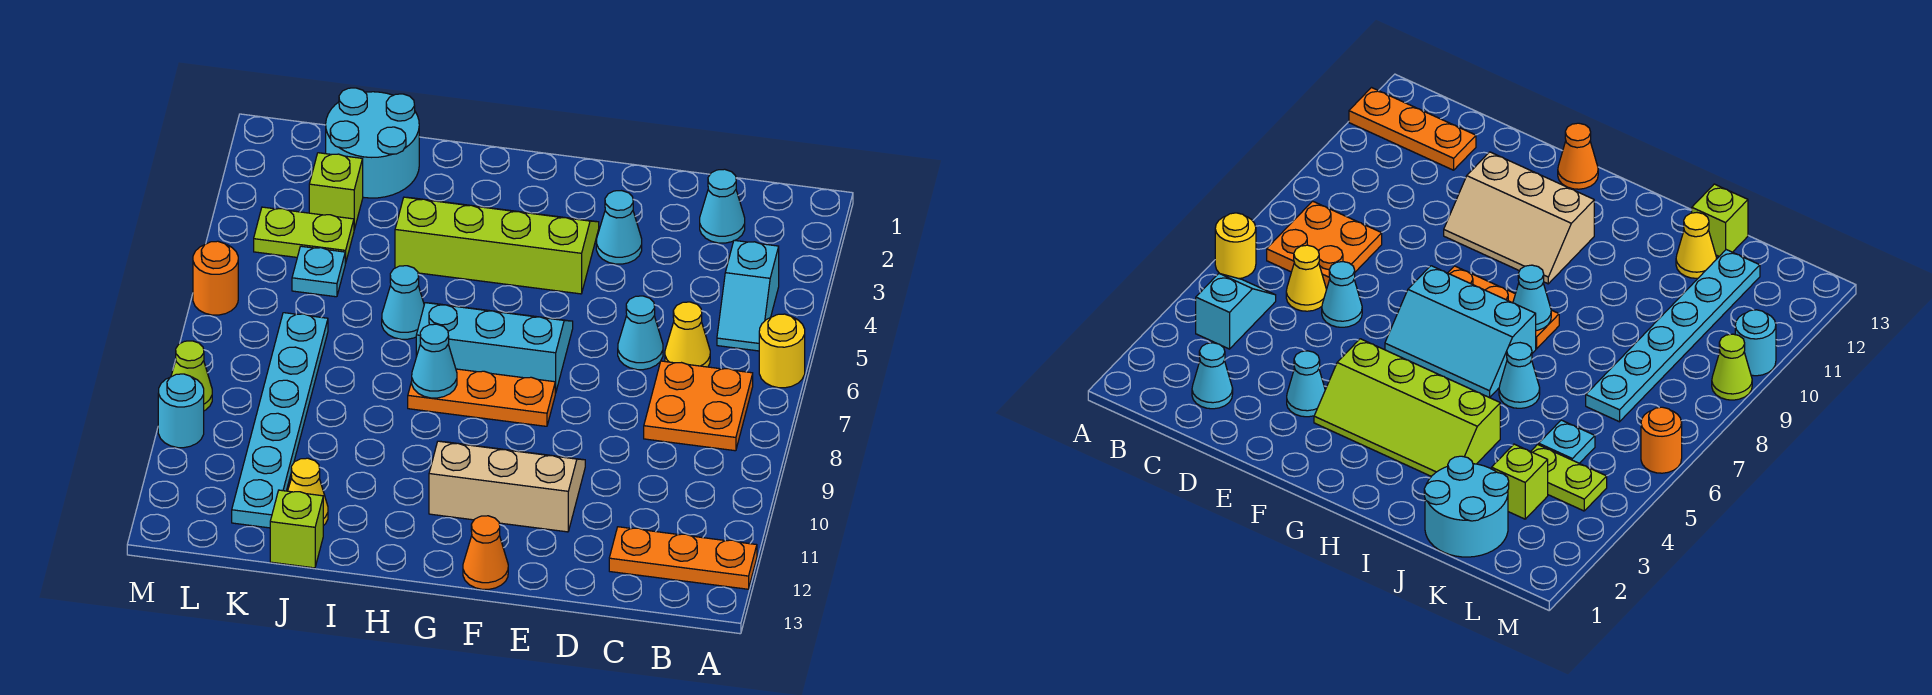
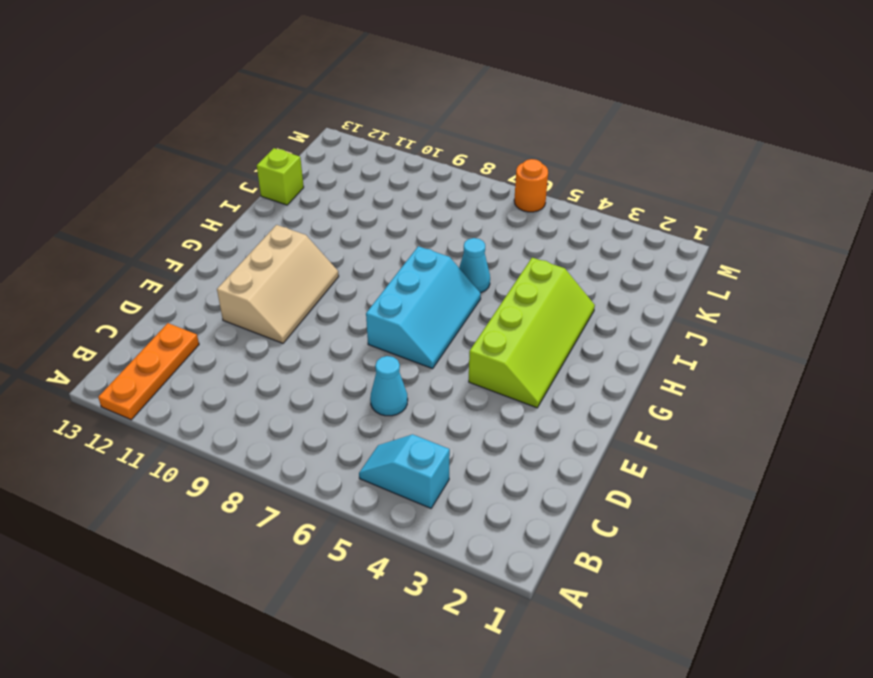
none -> yellow 1x1 round brick [759,314,805,388]
none -> orange 2x2 plate [644,361,753,451]
none -> cyan 1x1 cone [700,169,745,243]

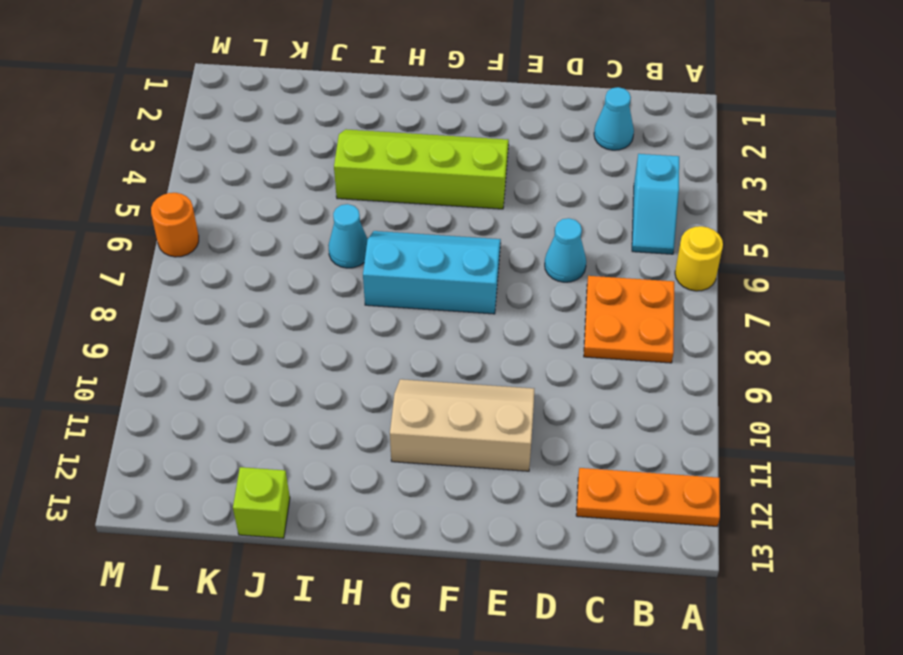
none -> yellow 1x1 cone [665,302,710,367]
none -> cyan 1x1 cone [596,191,642,264]
none -> orange 1x3 plate [408,369,555,426]

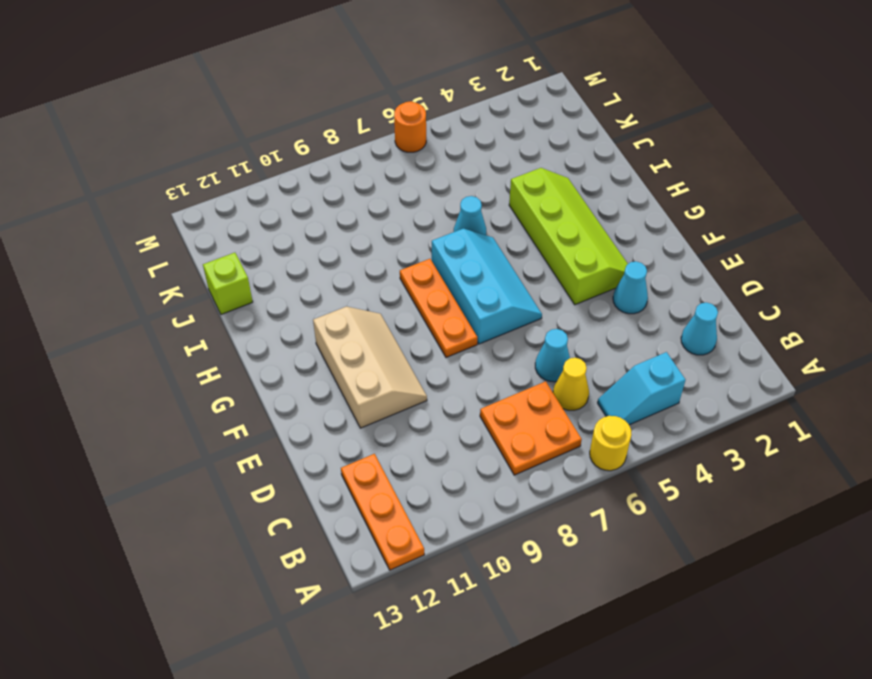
none -> orange 1x1 cone [463,516,508,589]
none -> cyan 2x2 round brick [326,88,419,198]
none -> yellow 1x1 cone [288,458,328,526]

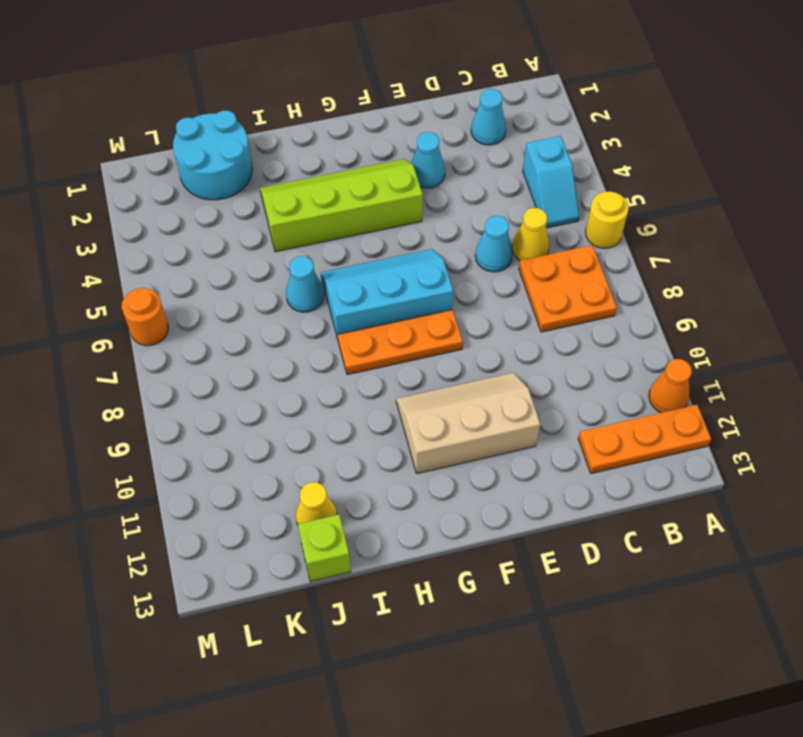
orange 1x1 cone [649,359,692,413] -> orange 1x1 cone moved to [463,516,508,589]
none -> lime 1x1 brick [309,153,363,229]
none -> lime 1x2 plate [254,207,354,263]
none -> cyan 1x1 plate [292,246,345,297]

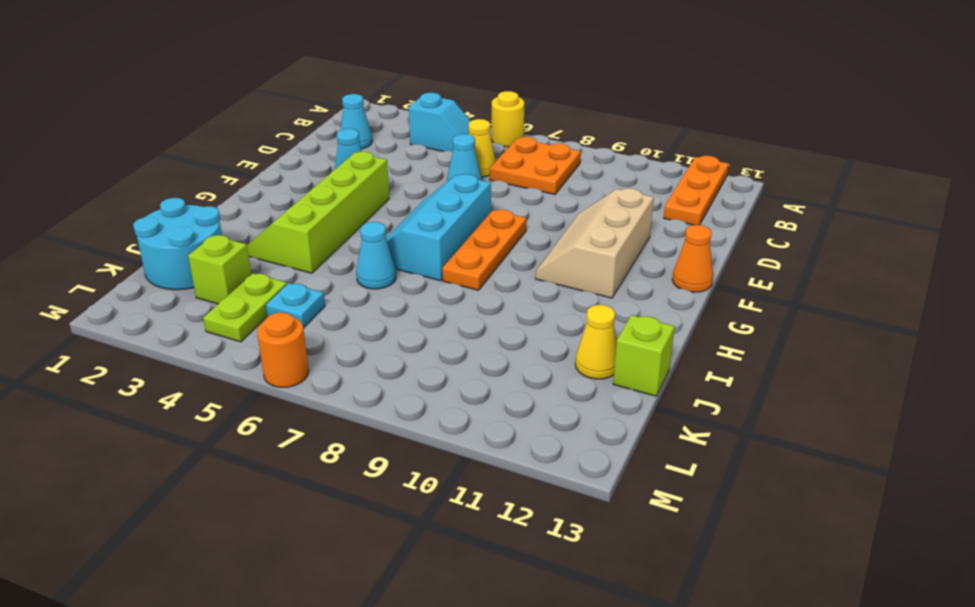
none -> cyan 1x6 plate [232,313,328,528]
none -> lime 1x1 cone [171,341,212,411]
none -> cyan 1x1 round brick [158,374,204,448]

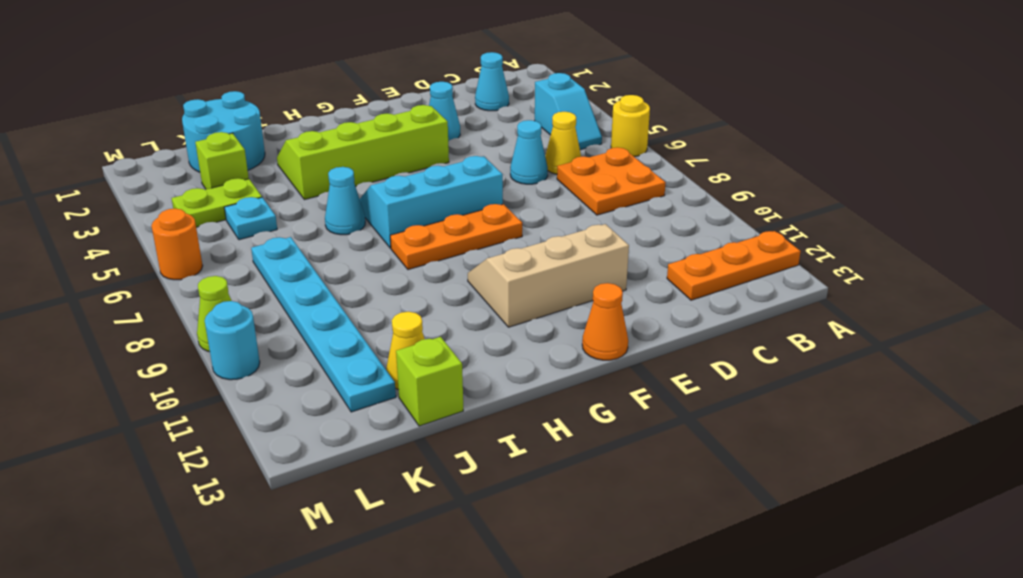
none -> cyan 1x1 cone [412,324,457,398]

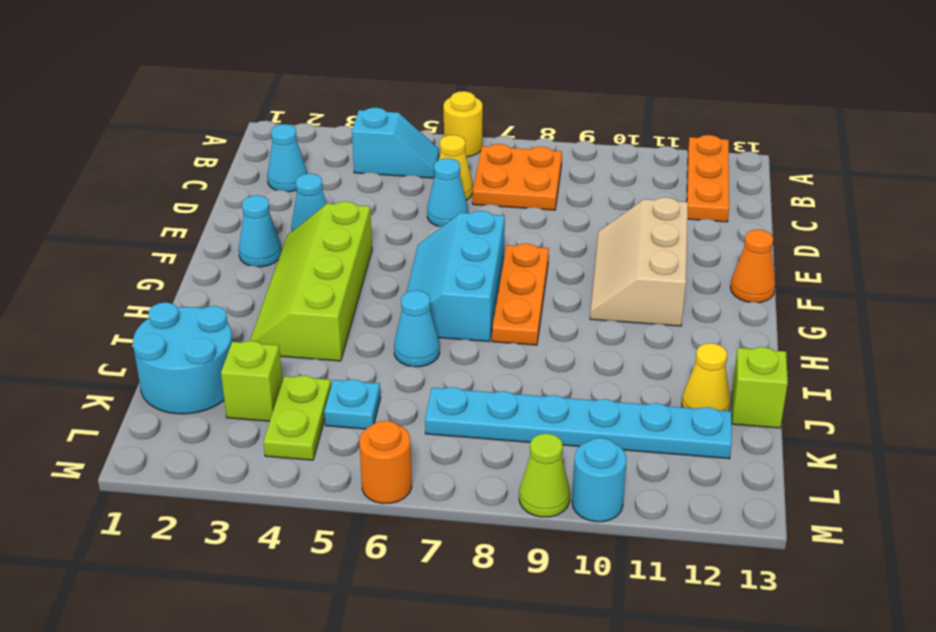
cyan 1x1 cone [239,195,281,267] -> cyan 1x1 cone moved to [412,324,457,398]

